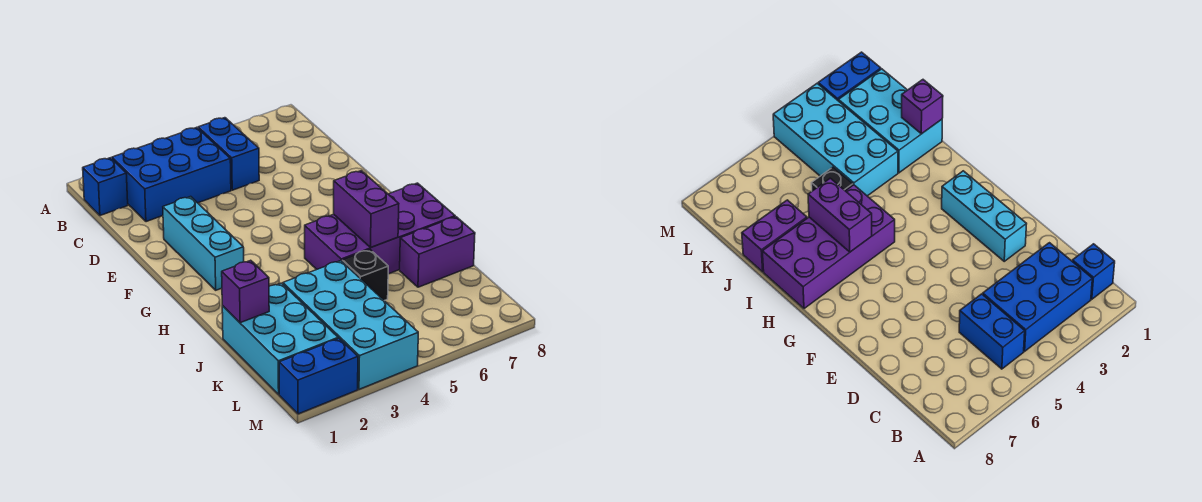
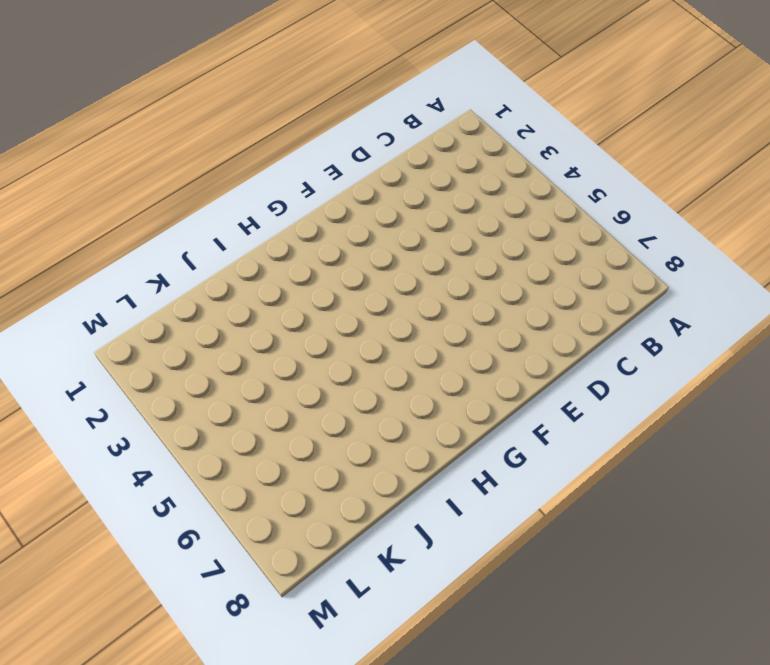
none -> blue 1x1 brick [83,158,128,215]
none -> blue 2x3 brick [112,127,231,222]
none -> blue 1x2 brick [198,118,259,190]

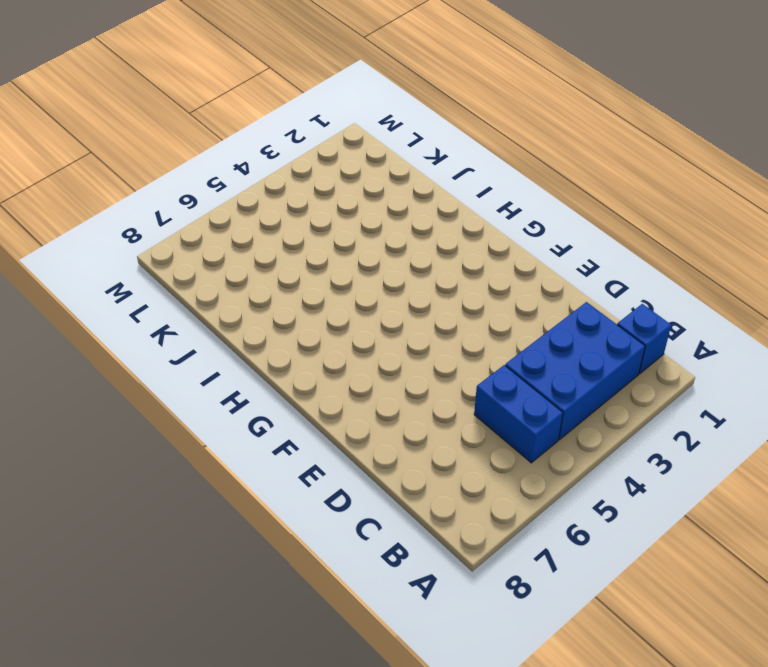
none -> cyan 1x3 brick [163,197,244,290]
none -> purple 2x4 brick [305,183,455,274]
none -> cyan 2x3 brick [222,283,338,394]

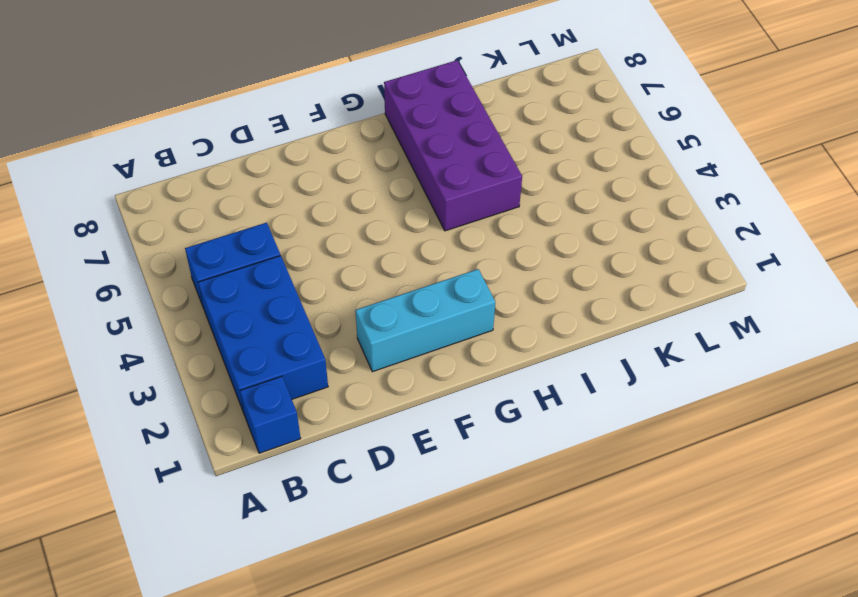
none -> cyan 2x3 brick [222,283,338,394]
none -> cyan 2x4 brick [283,261,418,389]
none -> black 1x1 brick [342,250,388,301]

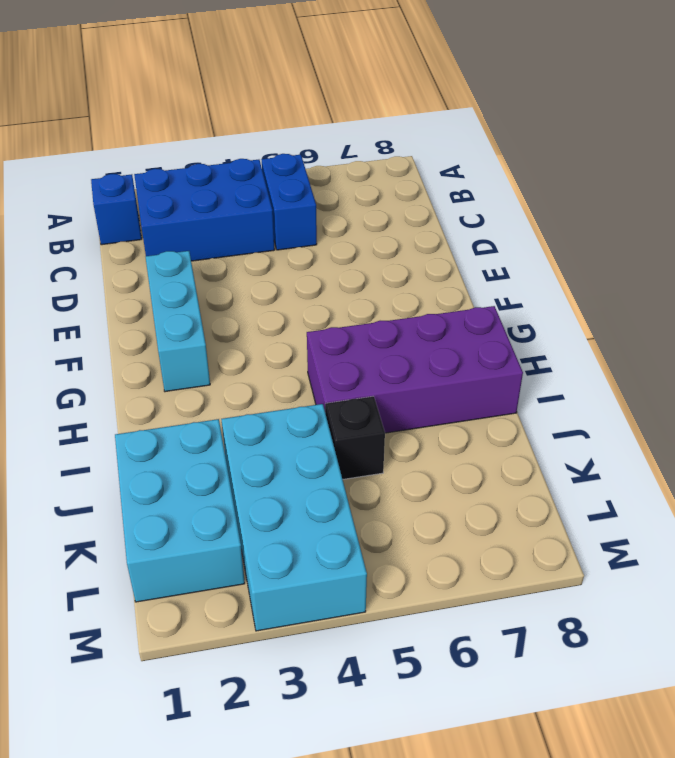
none -> purple 1x2 brick [400,217,475,287]
none -> blue 1x2 brick [279,338,358,414]
none -> purple 1x2 brick [334,171,399,247]

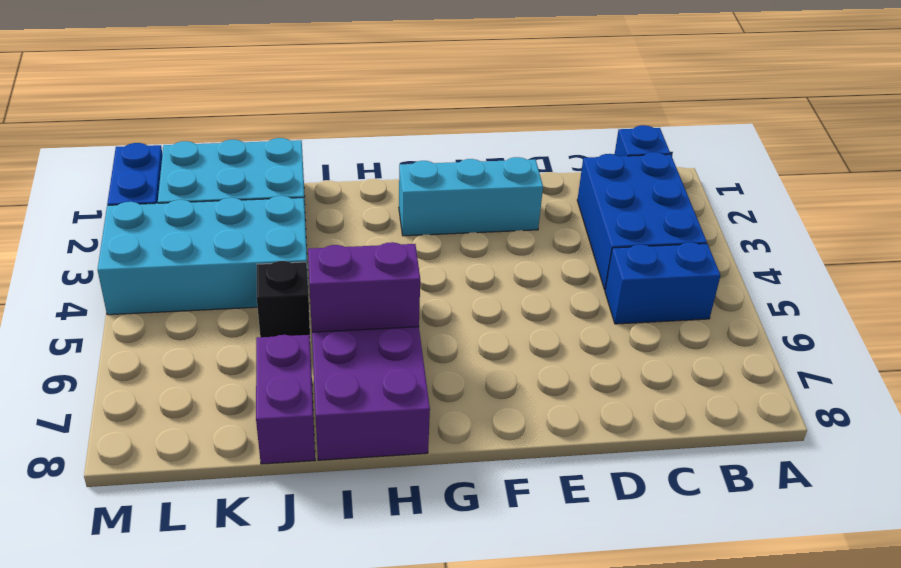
none -> purple 1x1 brick [222,260,269,323]

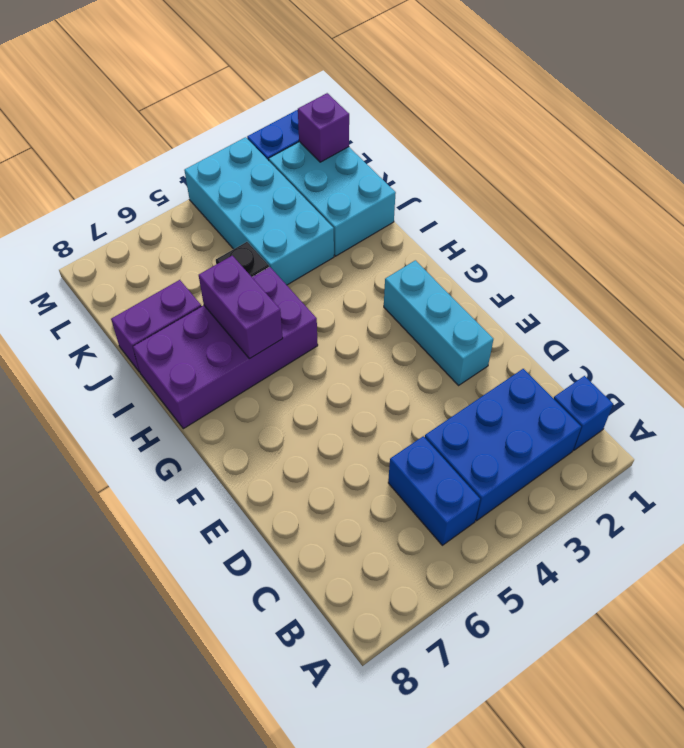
purple 1x1 brick [298,93,349,162] -> purple 1x1 brick moved to [222,260,269,323]

